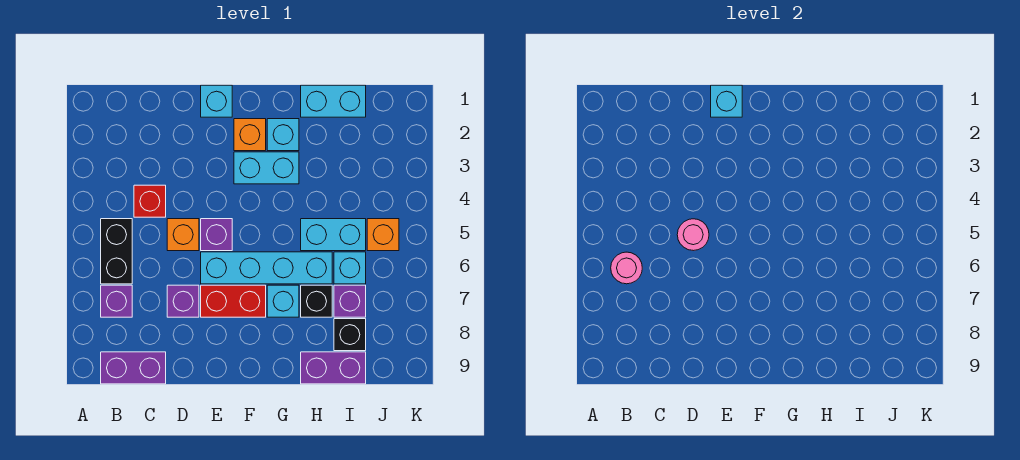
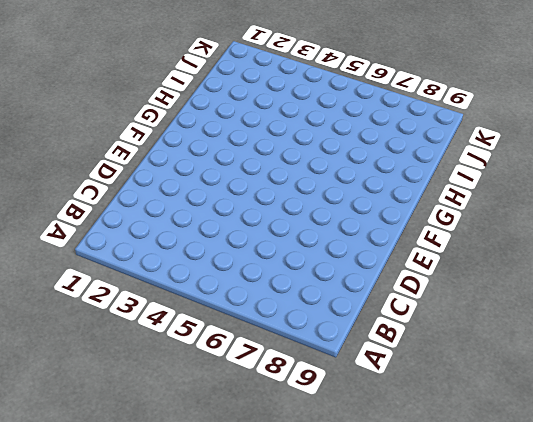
none -> black 1x2 brick [101,219,132,284]
none -> purple 1x1 brick [101,285,132,317]
none -> purple 1x2 brick [101,352,166,384]

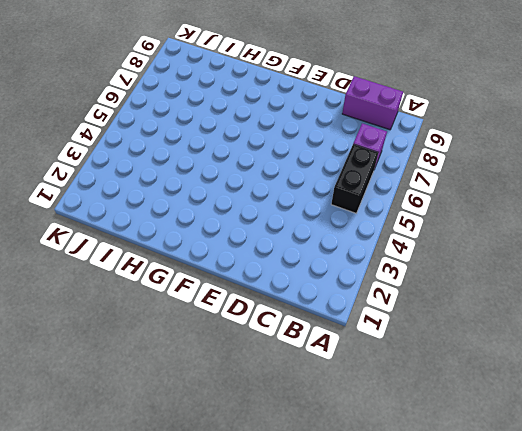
none -> red 1x1 brick [134,185,166,217]
none -> orange 1x1 brick [167,219,199,251]
none -> purple 1x1 brick [167,285,199,317]

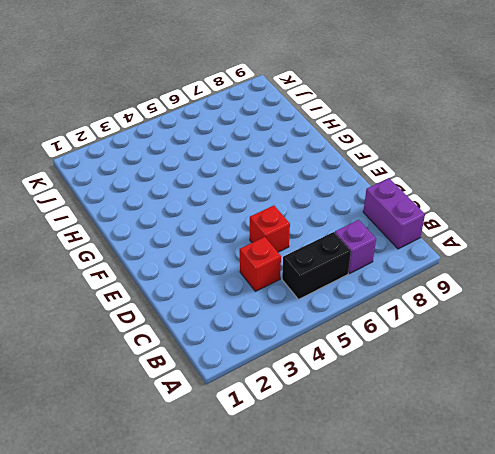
red 1x1 brick [250,206,290,252] -> orange 1x1 brick [167,219,199,251]
none -> purple 1x1 brick [167,285,199,317]
none -> cyan 1x1 brick [201,85,232,117]
none -> purple 1x1 brick [201,219,232,251]

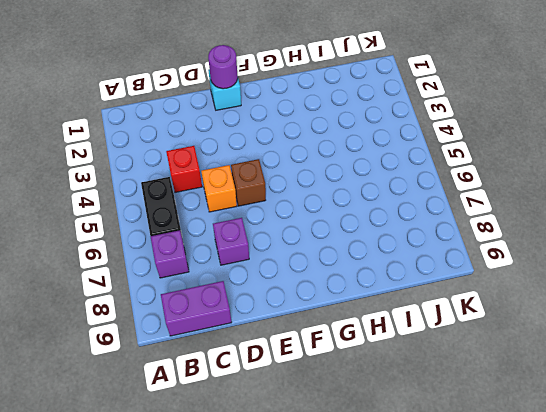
purple 1x1 round brick [208,45,238,89] -> cyan 1x1 brick [711,85,742,117]
brown 1x1 brick [231,159,266,206] -> purple 1x1 brick [201,219,232,251]
none -> cyan 1x4 brick [201,252,332,284]
none -> red 1x2 brick [201,285,266,317]
none -> orange 1x1 brick [234,119,266,151]

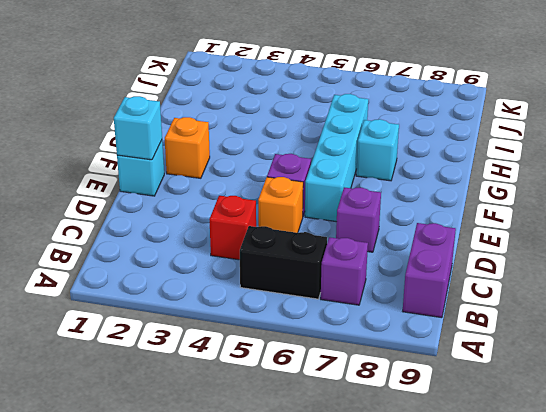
none -> red 1x2 brick [201,285,266,317]
none -> cyan 1x2 brick [234,152,299,184]
none -> cyan 1x1 brick [267,119,299,151]

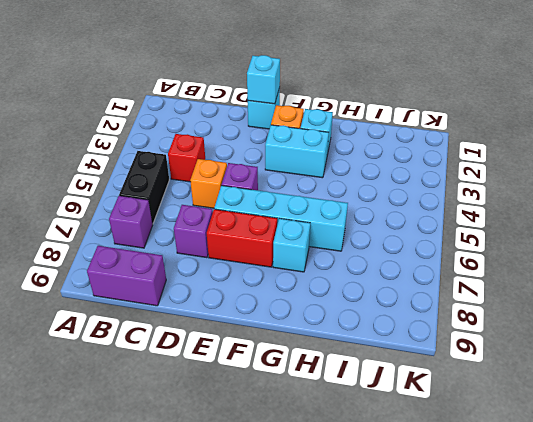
none -> cyan 1x2 brick [301,85,366,117]
none -> cyan 1x2 brick [301,219,366,251]
none -> black 1x1 brick [301,285,332,317]

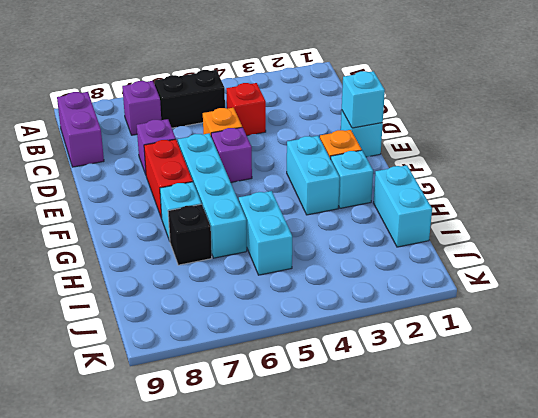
none -> purple 1x2 brick [301,352,366,384]
none -> cyan 1x1 brick [334,252,366,284]
none -> purple 1x1 brick [334,285,366,317]

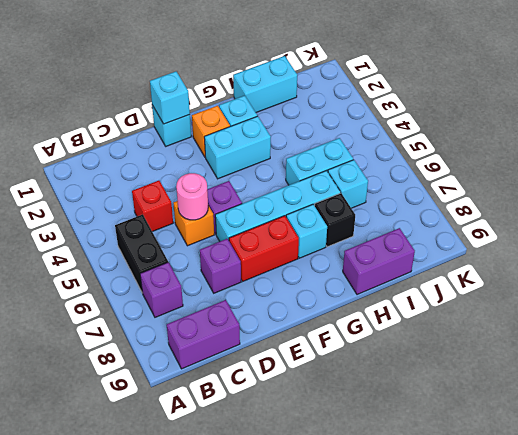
none -> purple 1x1 brick [334,285,366,317]
none -> black 1x1 brick [334,319,366,351]
none -> orange 1x1 brick [367,219,399,251]

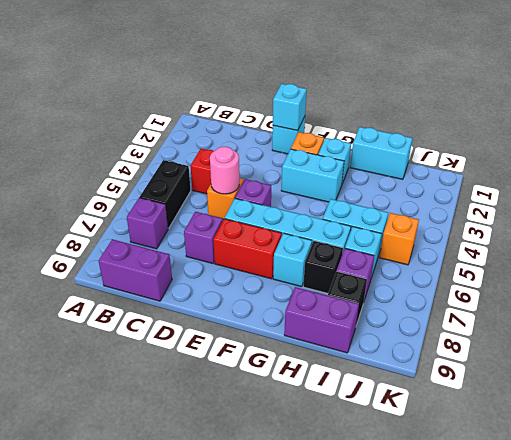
none -> pink 1x1 round brick [611,252,642,284]

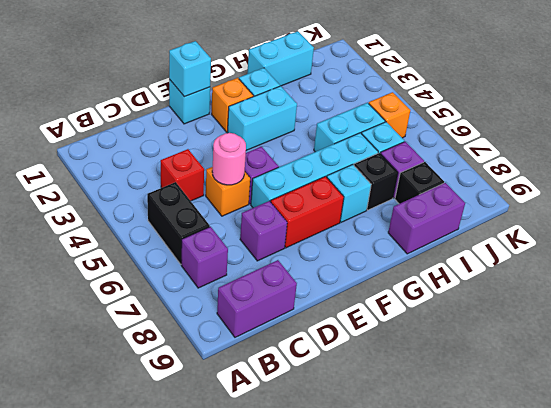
none -> pink 1x1 round brick [611,252,642,284]

